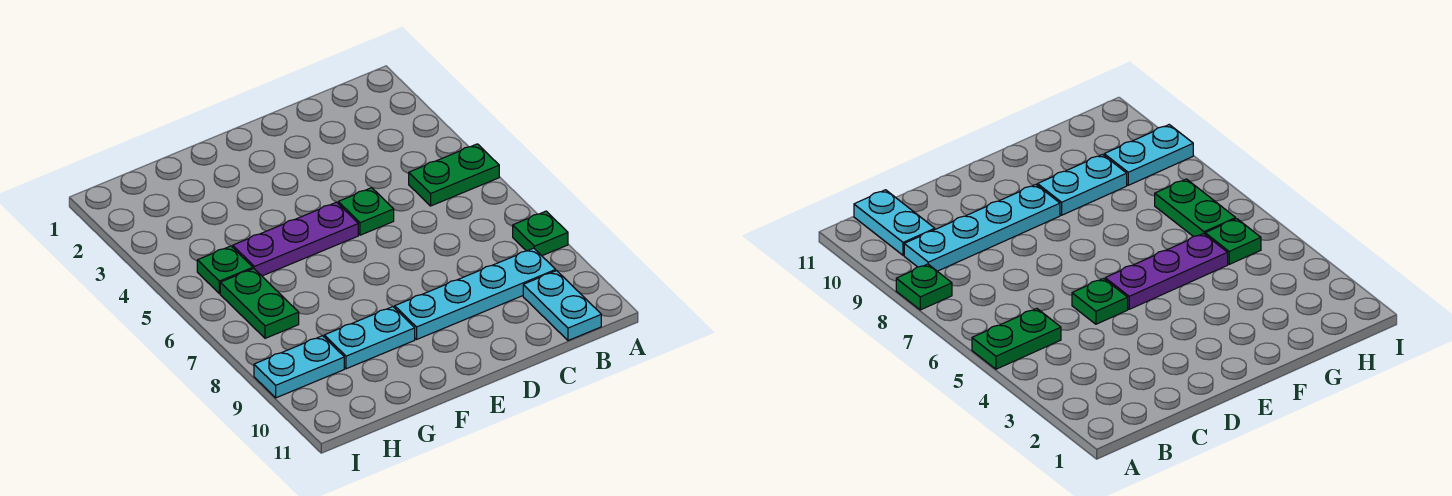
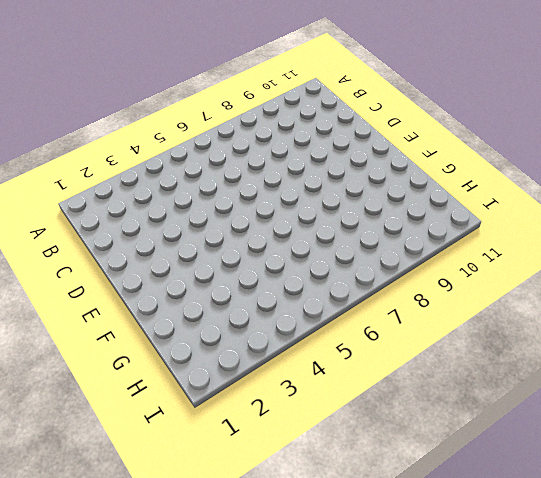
none -> green 1x2 plate [409,144,499,206]
none -> green 1x1 plate [513,211,568,256]

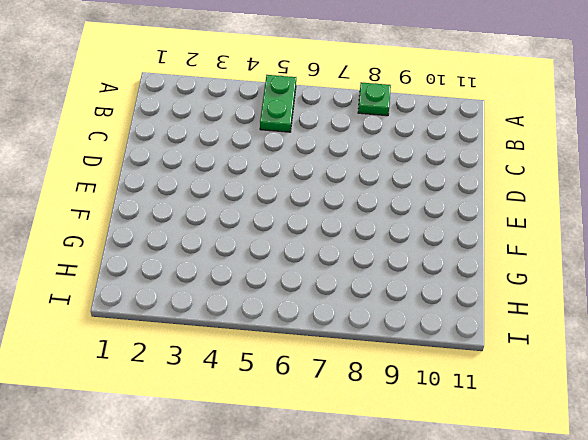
none -> cyan 1x4 plate [395,248,556,339]
none -> cyan 1x2 plate [523,271,601,341]

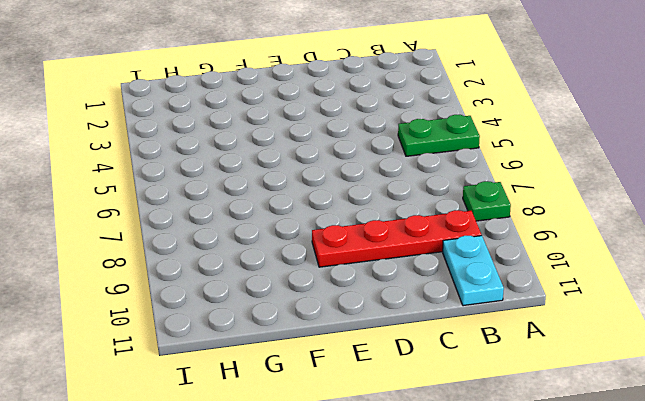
red 1x4 plate [312,210,481,267] -> cyan 1x4 plate [395,248,556,339]
none -> green 1x1 plate [338,188,394,235]
none -> purple 1x3 plate [233,202,358,276]

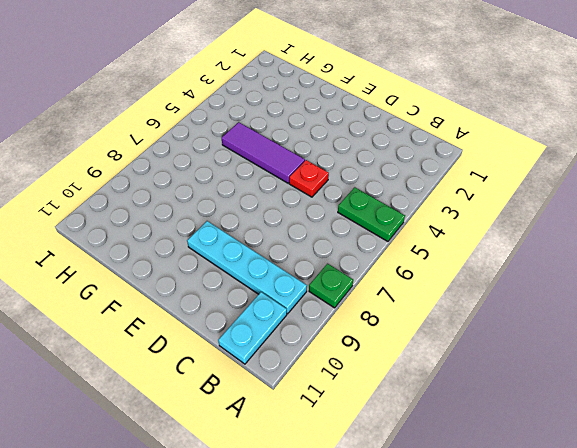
red 1x1 plate [289,160,329,197] -> green 1x1 plate [338,188,394,235]
purple 1x3 tile [222,122,305,183] -> purple 1x3 plate [233,202,358,276]
none -> cyan 1x2 plate [324,307,415,369]
none -> green 1x1 plate [197,246,253,294]

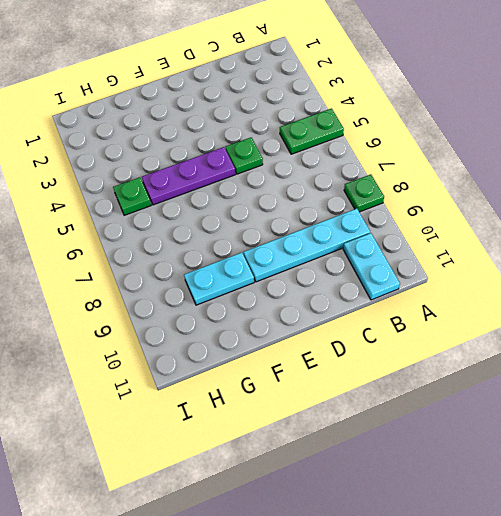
none -> green 1x2 plate [220,269,299,338]
none -> cyan 1x2 plate [254,336,344,398]

